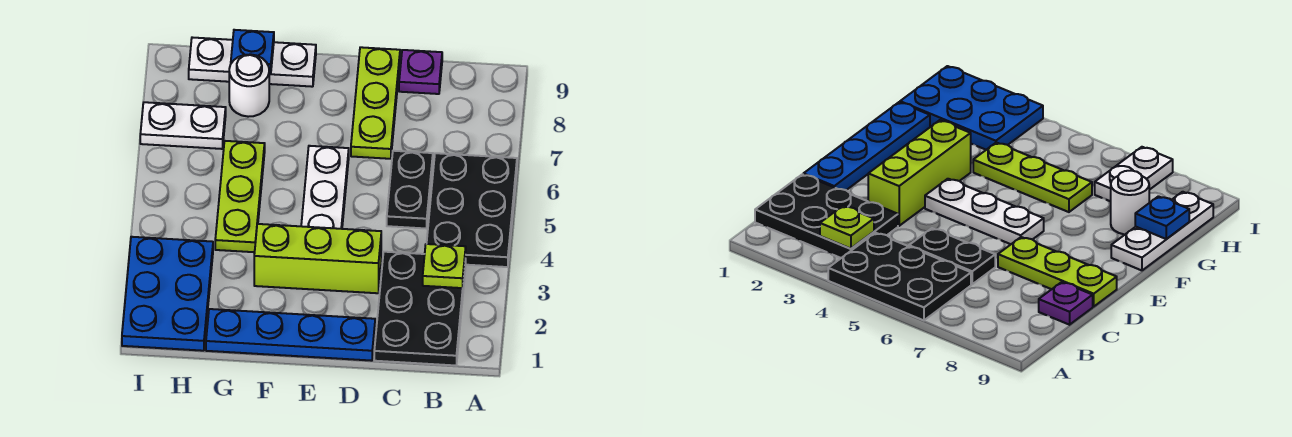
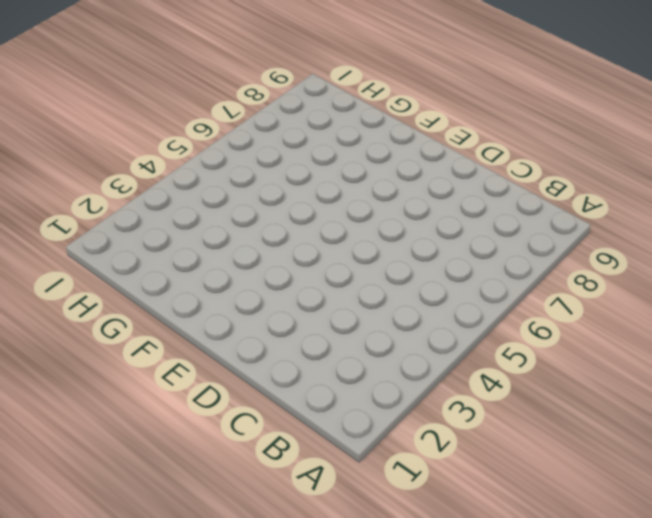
none -> black 2x3 plate [427,153,517,267]
none -> black 2x3 plate [374,252,466,365]
none -> black 1x2 plate [387,151,433,229]

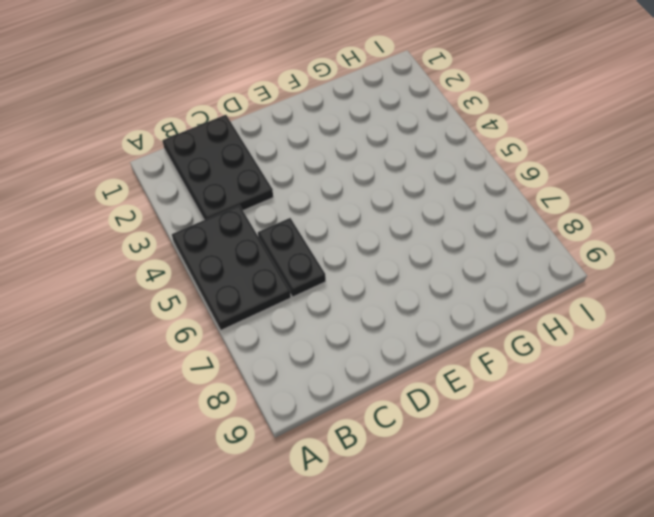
none -> purple 1x1 plate [399,50,442,94]
none -> blue 1x4 plate [206,309,375,361]
none -> lime 1x3 brick [254,224,381,293]

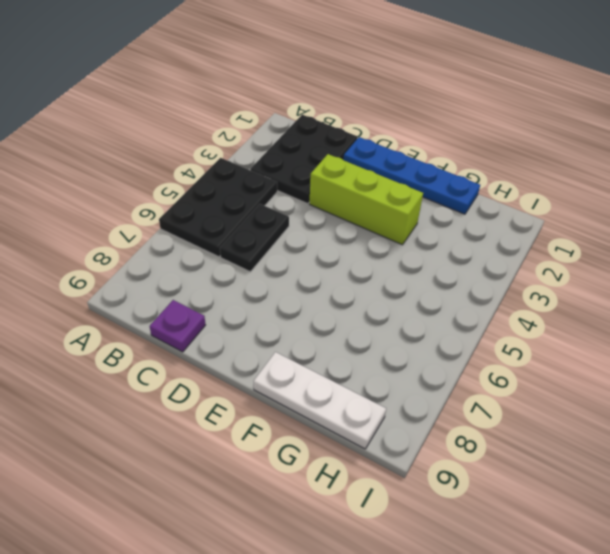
none -> lime 1x3 plate [351,47,400,159]
none -> white 1x3 plate [301,146,349,229]
none -> lime 1x3 plate [215,141,265,252]

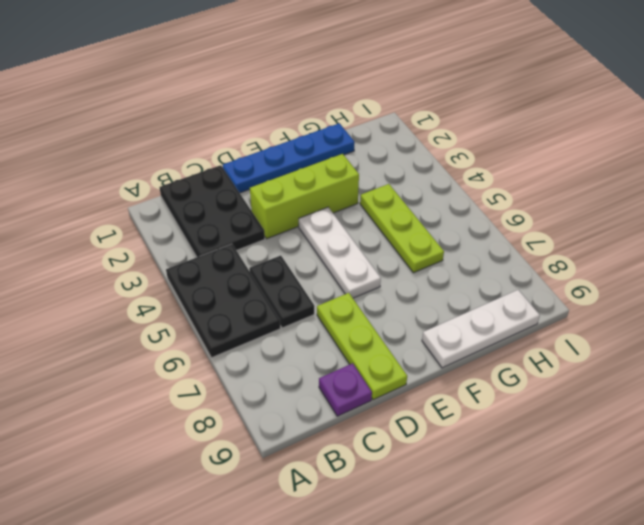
none -> white 1x1 round brick [229,54,269,117]
none -> blue 2x3 plate [122,237,213,351]
none -> white 1x2 plate [140,102,226,149]

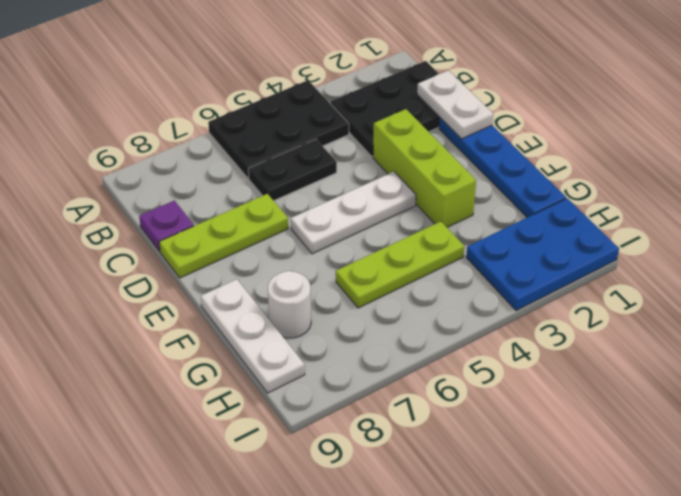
white 1x2 plate [417,70,493,139] -> white 1x2 plate moved to [140,102,226,149]
none -> lime 1x1 plate [423,244,466,288]
none -> blue 1x1 plate [231,30,274,74]

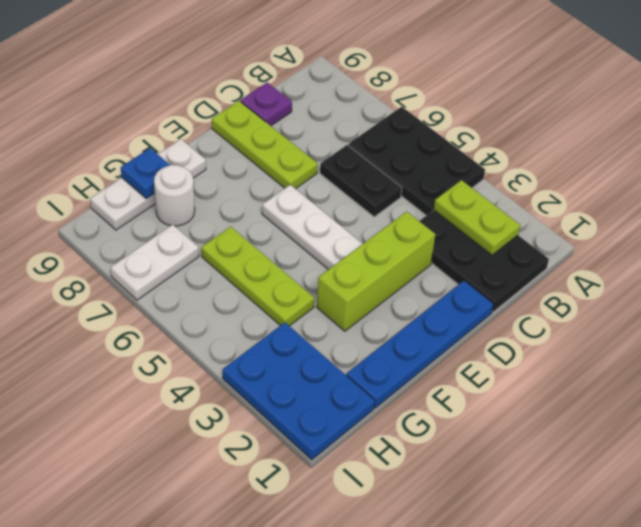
lime 1x2 plate [434,180,520,255] -> lime 1x1 plate [423,244,466,288]

